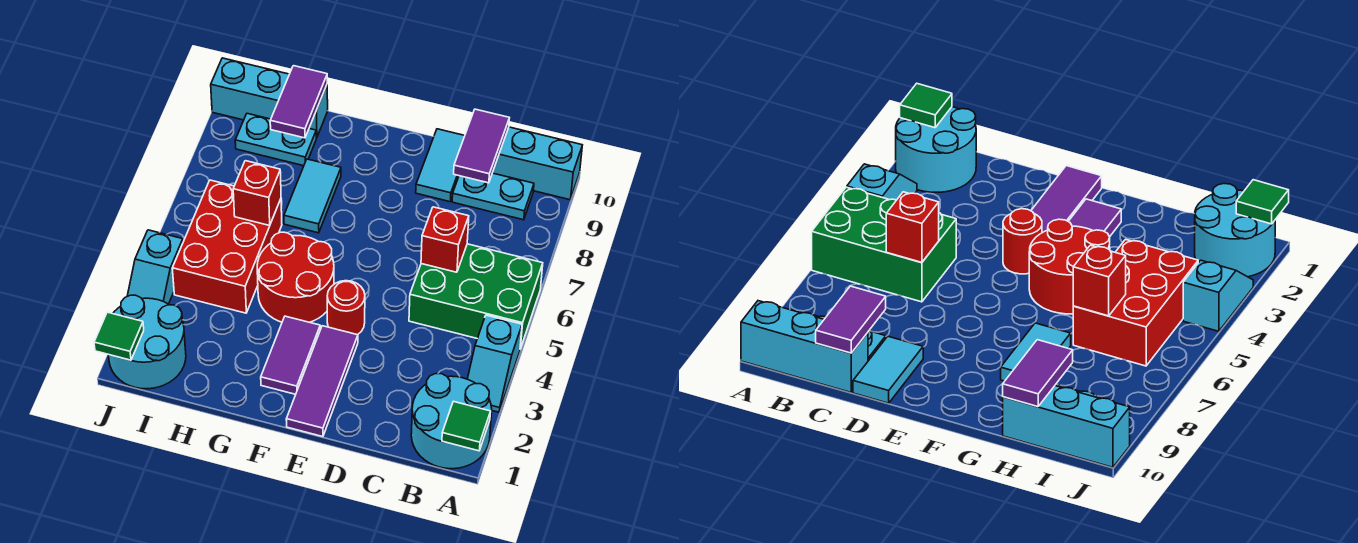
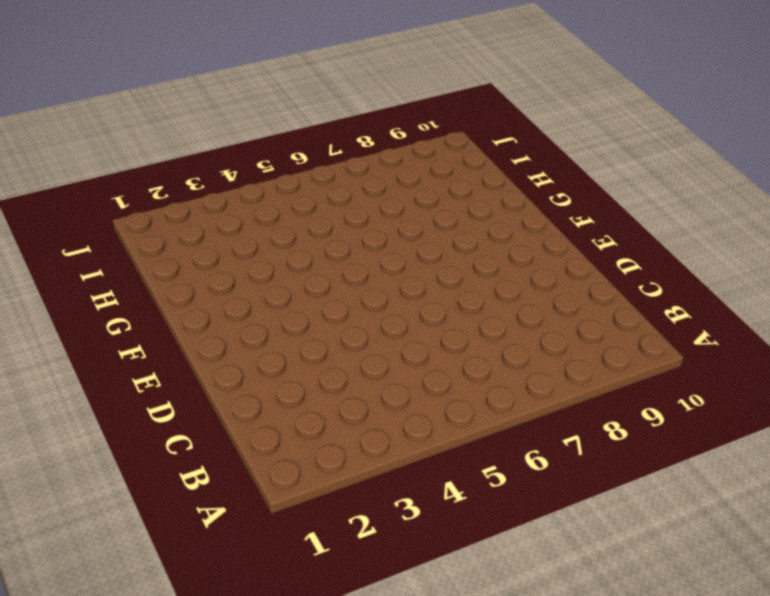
none -> cyan 2x2 round brick [411,374,492,469]
none -> cyan 1x2 slope [468,315,522,412]
none -> green 2x3 brick [409,244,543,349]

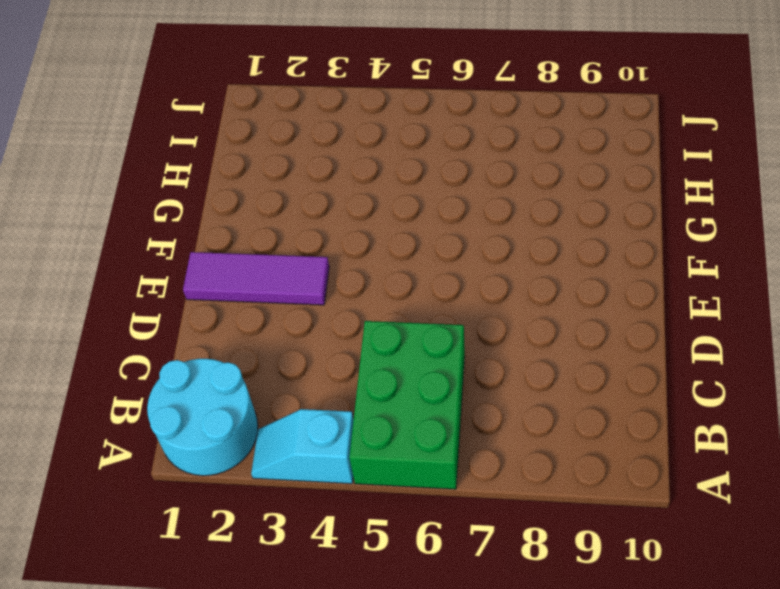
none -> cyan 1x3 brick [493,127,582,200]
none -> cyan 1x2 plate [452,173,534,220]
none -> cyan 1x2 tile [416,129,465,202]

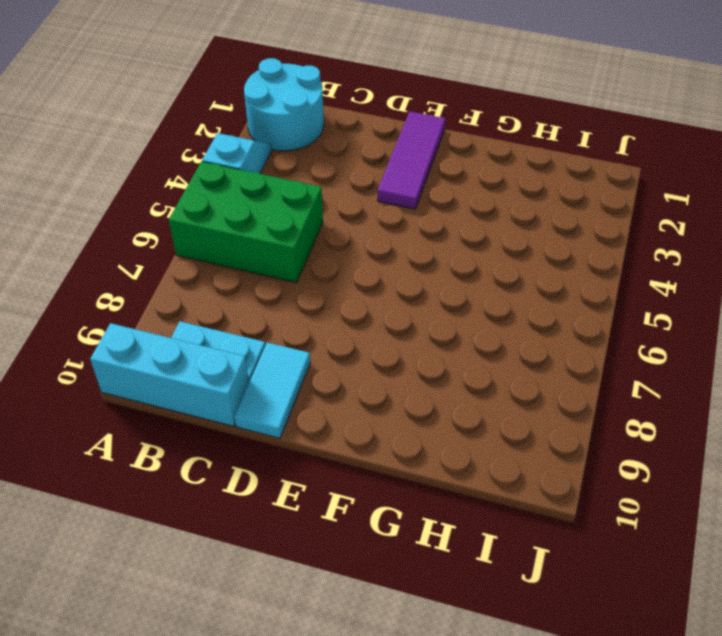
none -> red 1x1 round brick [327,281,365,335]
none -> purple 1x2 tile [261,316,320,394]
none -> red 2x2 round brick [257,232,334,322]

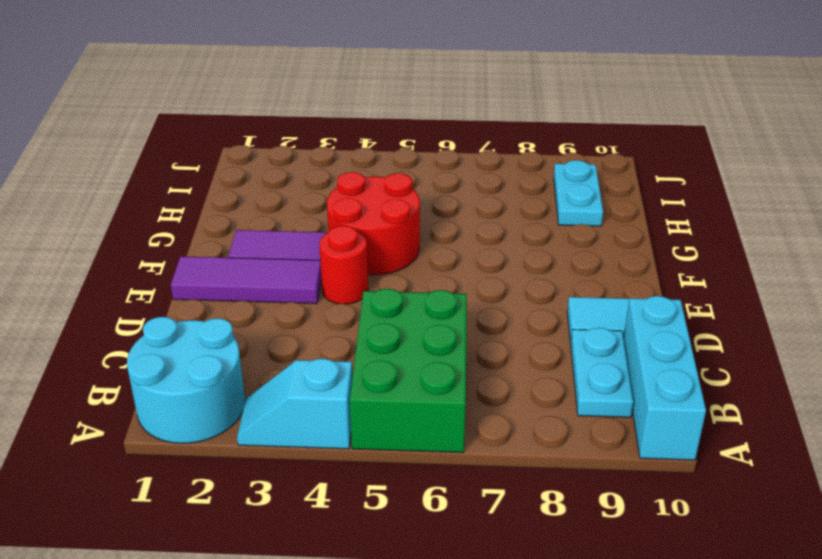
none -> cyan 1x2 tile [284,159,341,233]
none -> red 2x3 brick [172,180,282,313]
none -> cyan 1x3 brick [211,58,328,138]

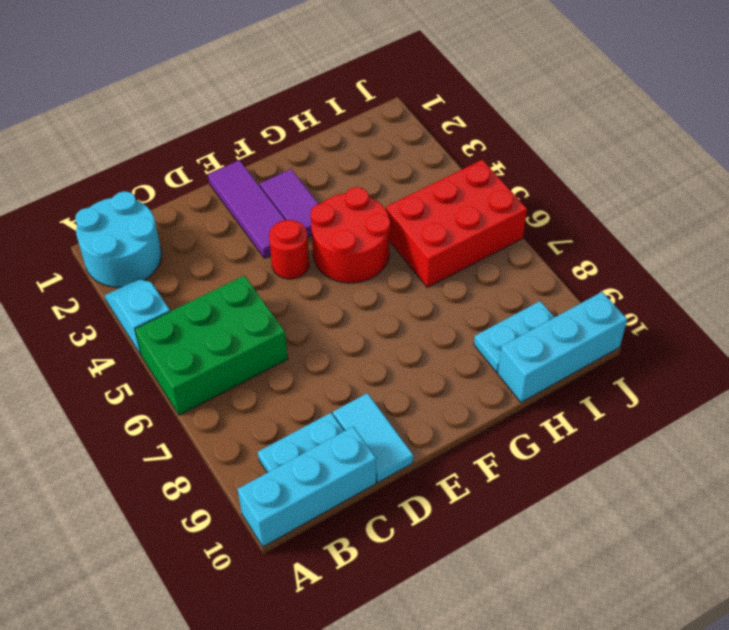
red 2x3 brick [386,160,527,287] -> red 2x3 brick turned to [172,180,282,313]
none -> cyan 1x2 tile [284,159,341,233]
none -> cyan 2x2 round brick [109,295,186,389]
none -> cyan 1x2 slope [127,230,183,304]

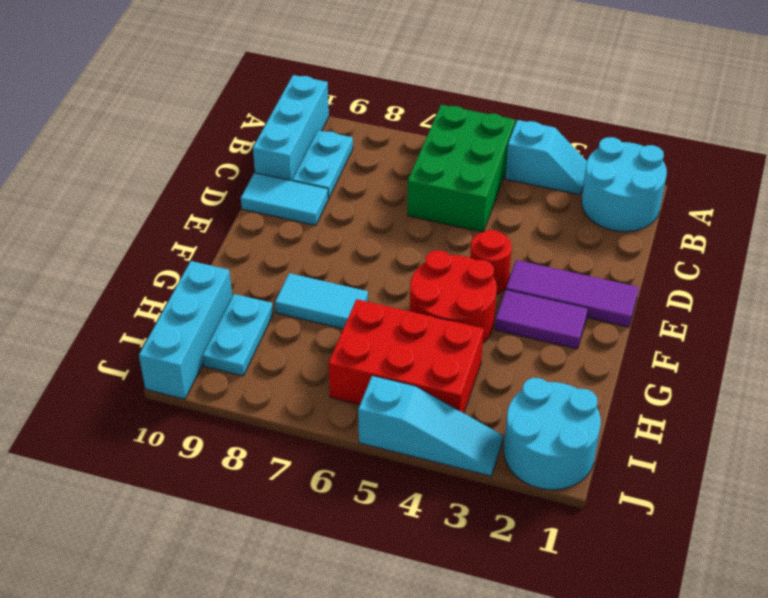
cyan 1x3 slope [358,376,503,476] -> cyan 1x2 slope [127,230,183,304]
none -> green 1x1 tile [442,401,491,451]
none -> red 1x1 brick [421,207,469,272]
none -> purple 1x2 tile [454,109,509,183]

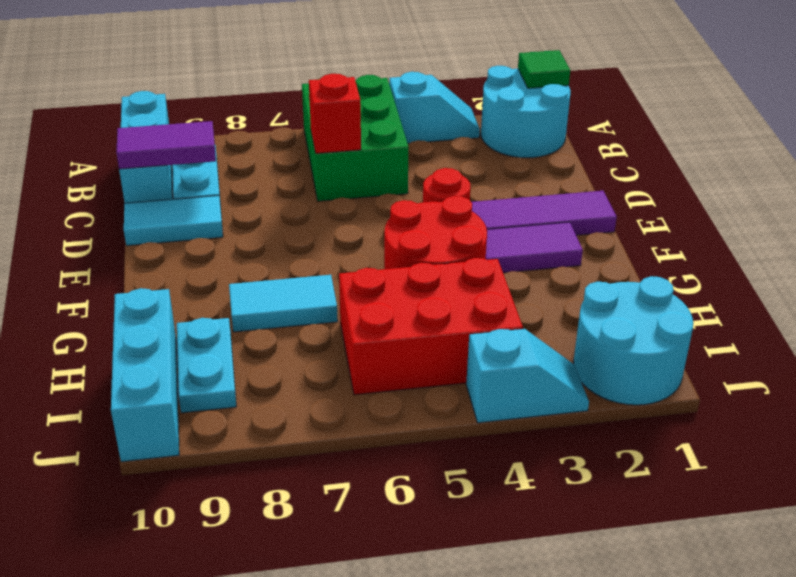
none -> red 1x1 brick [233,161,281,225]
none -> purple 1x2 tile [270,66,327,138]
none -> green 1x1 tile [94,312,144,360]

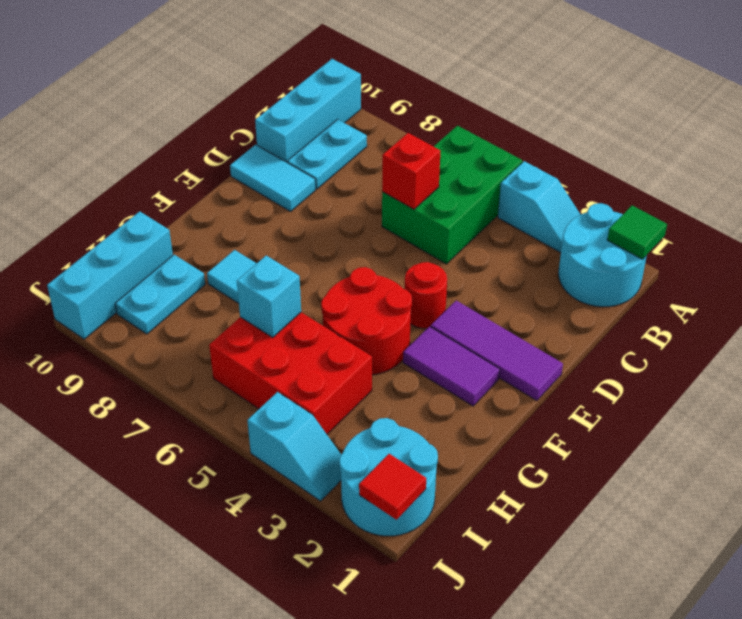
cyan 1x1 brick [237,256,301,337] -> red 1x1 brick [233,161,281,225]
red 1x1 tile [359,454,426,520] -> green 1x1 tile [94,312,144,360]
none -> purple 1x2 tile [454,109,509,183]
none -> purple 1x2 tile [270,66,327,138]

